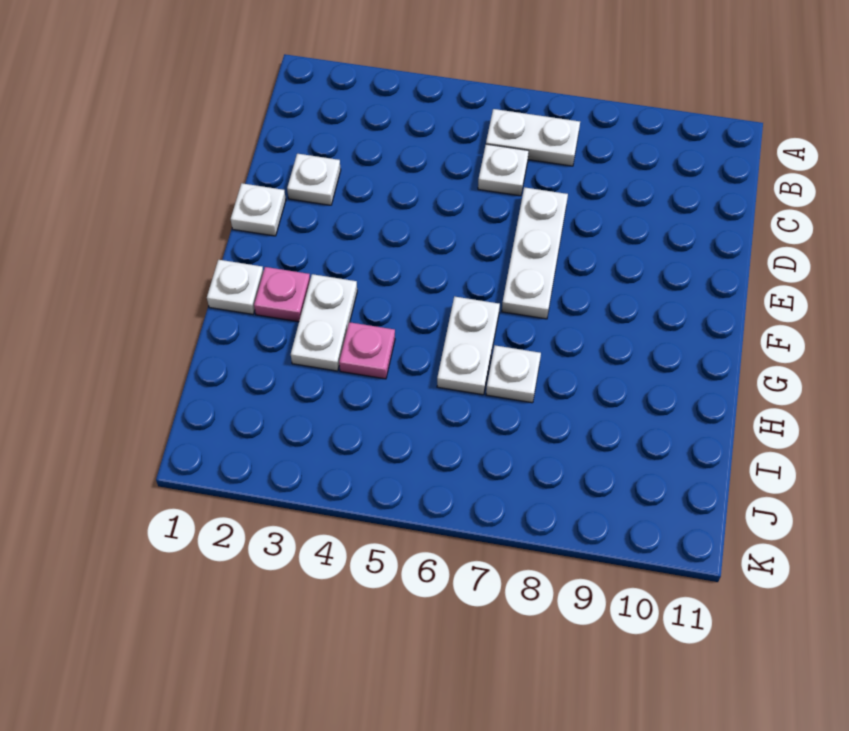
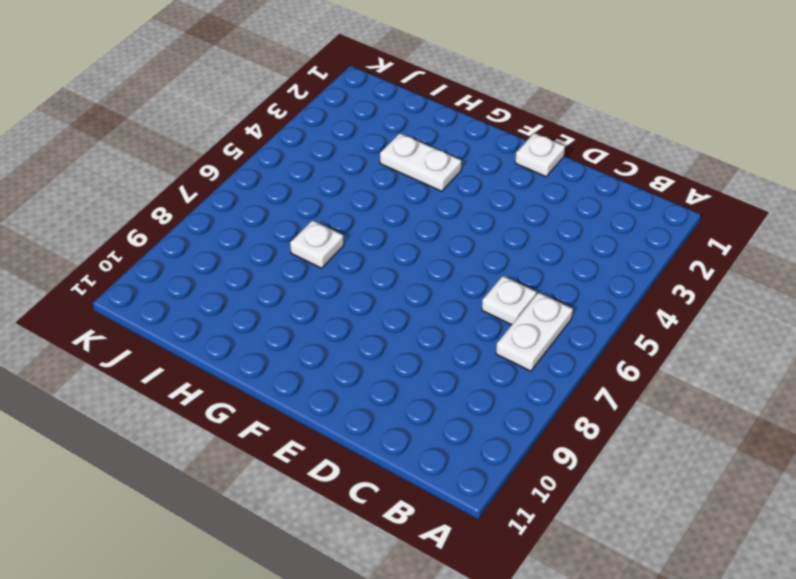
none -> white 1x1 plate [287,154,341,205]
none -> white 1x3 plate [502,187,568,319]

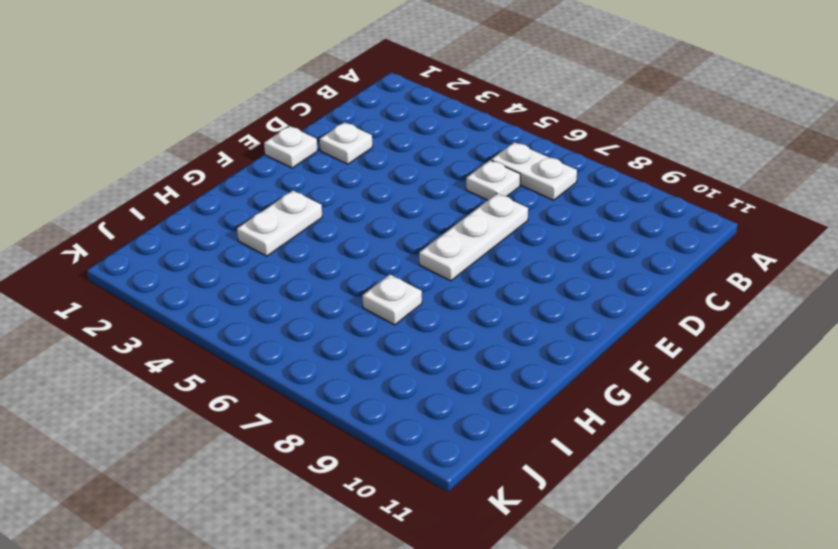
none -> white 1x1 plate [207,260,263,314]
none -> pink 1x1 plate [254,267,310,322]

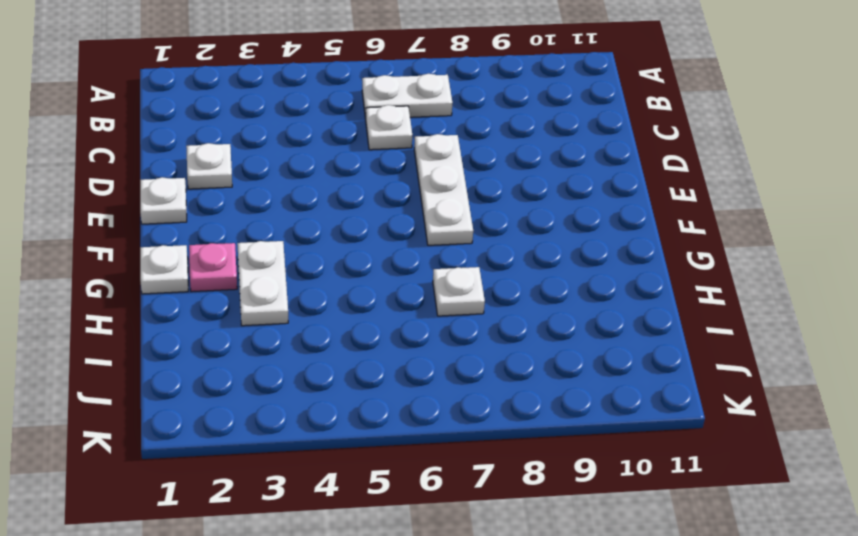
none -> white 1x2 plate [437,296,500,395]
none -> pink 1x1 plate [339,322,395,379]

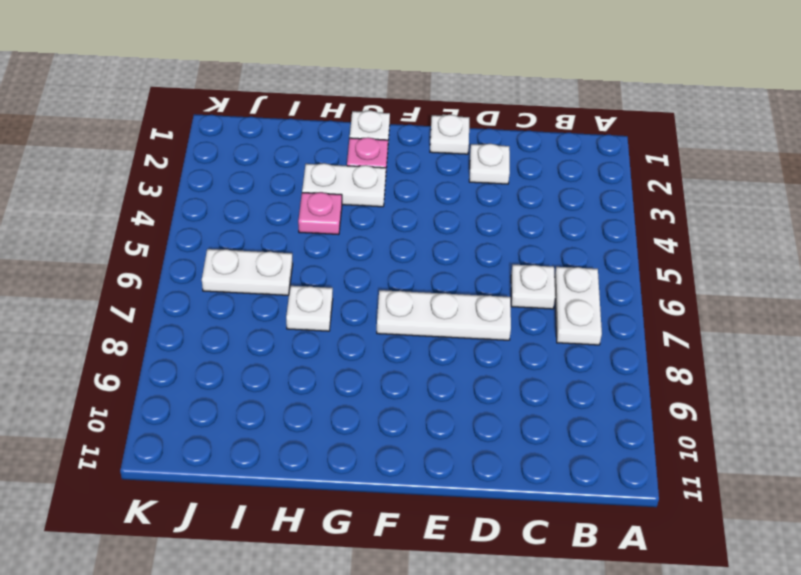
white 1x2 plate [202,249,293,295] -> white 1x2 plate moved to [437,296,500,395]

